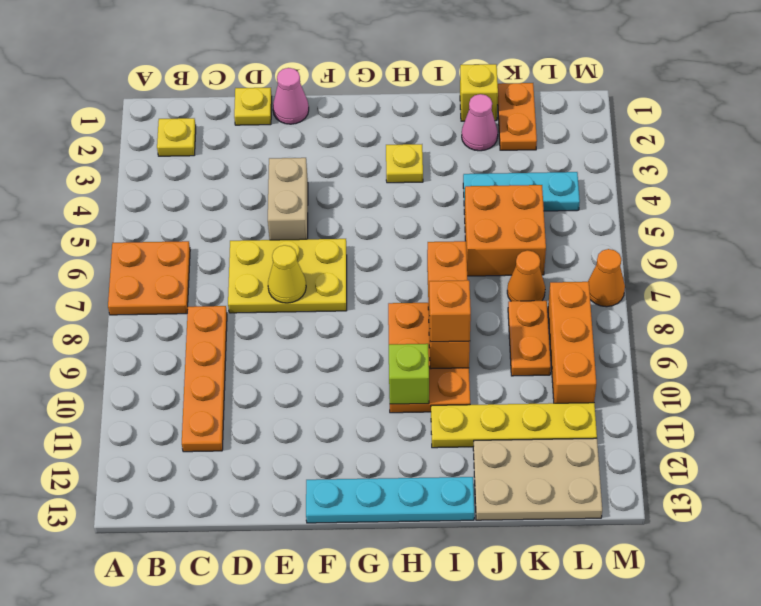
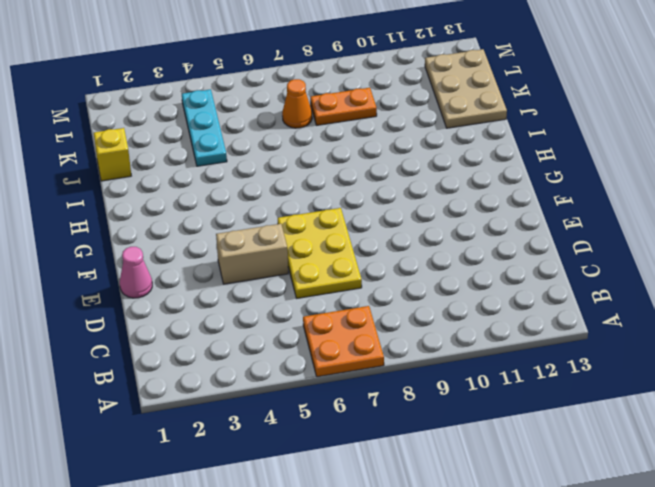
none -> yellow 1x1 plate [157,118,196,156]
none -> orange 1x4 plate [182,306,227,452]
none -> yellow 1x1 plate [234,88,272,125]

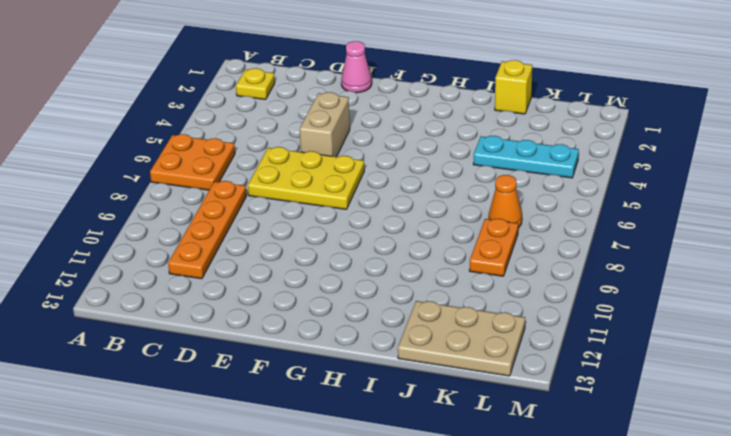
none -> yellow 1x1 plate [234,88,272,125]
none -> cyan 1x4 plate [306,477,474,523]
none -> yellow 1x1 plate [386,144,423,183]

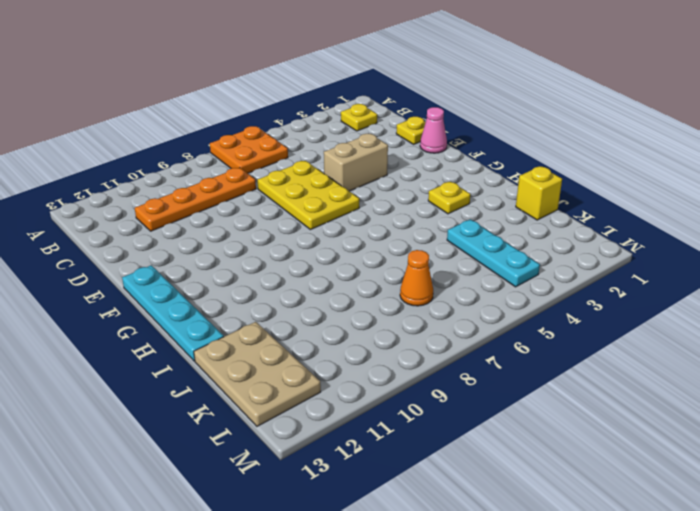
none -> orange 2x3 plate [388,303,470,413]
none -> yellow 1x4 plate [431,403,597,448]
none -> pink 1x1 cone [462,94,498,151]

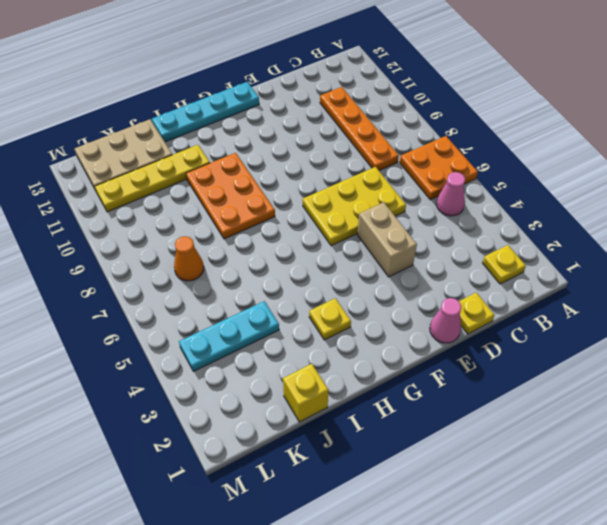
pink 1x1 cone [437,172,465,216] -> pink 1x1 cone moved to [462,94,498,151]
none -> orange 2x2 brick [464,185,546,276]
none -> orange 1x2 plate [498,83,537,150]
none -> orange 1x2 plate [508,301,551,376]

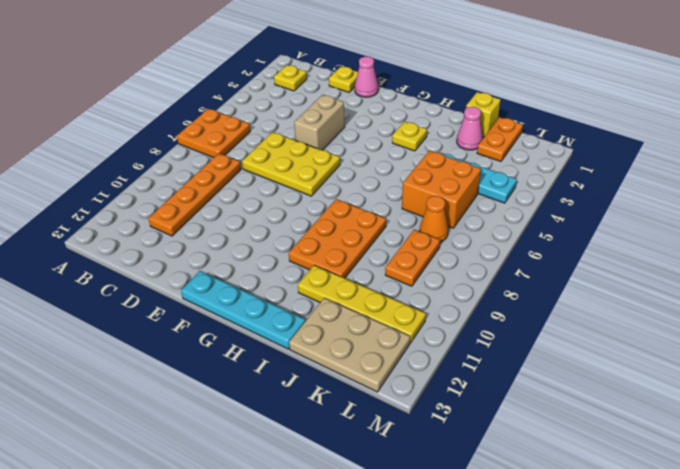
none -> orange 1x3 brick [548,282,596,403]
none -> orange 1x1 cone [588,249,625,307]
none -> yellow 1x1 cone [268,245,306,303]

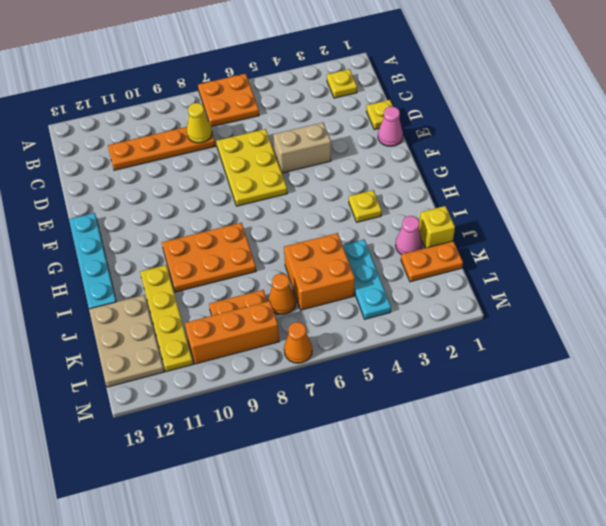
yellow 1x1 cone [187,103,212,143] -> yellow 1x1 cone moved to [268,245,306,303]
none -> lime 1x1 brick [389,344,429,404]
none -> orange 1x3 brick [427,241,470,369]
none -> orange 1x1 brick [429,280,471,342]

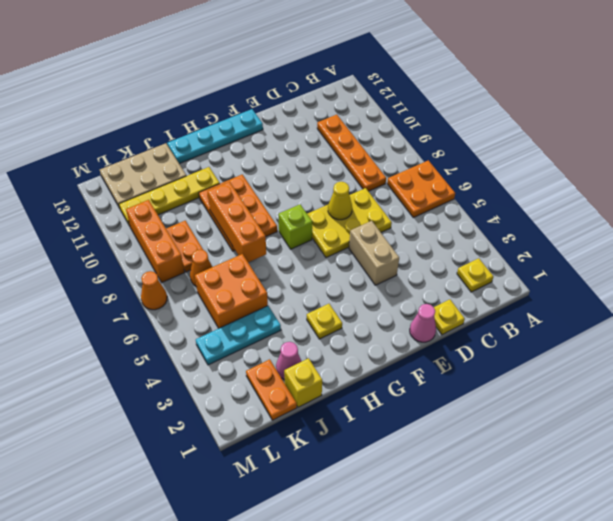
lime 1x1 brick [278,205,312,249] -> lime 1x1 brick moved to [389,344,429,404]
none -> orange 1x1 brick [429,280,471,342]

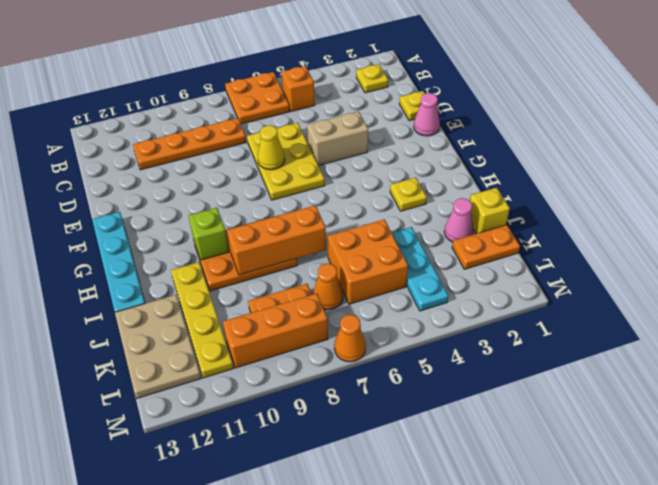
orange 1x1 brick [282,66,315,111] -> orange 1x1 brick moved to [429,280,471,342]

